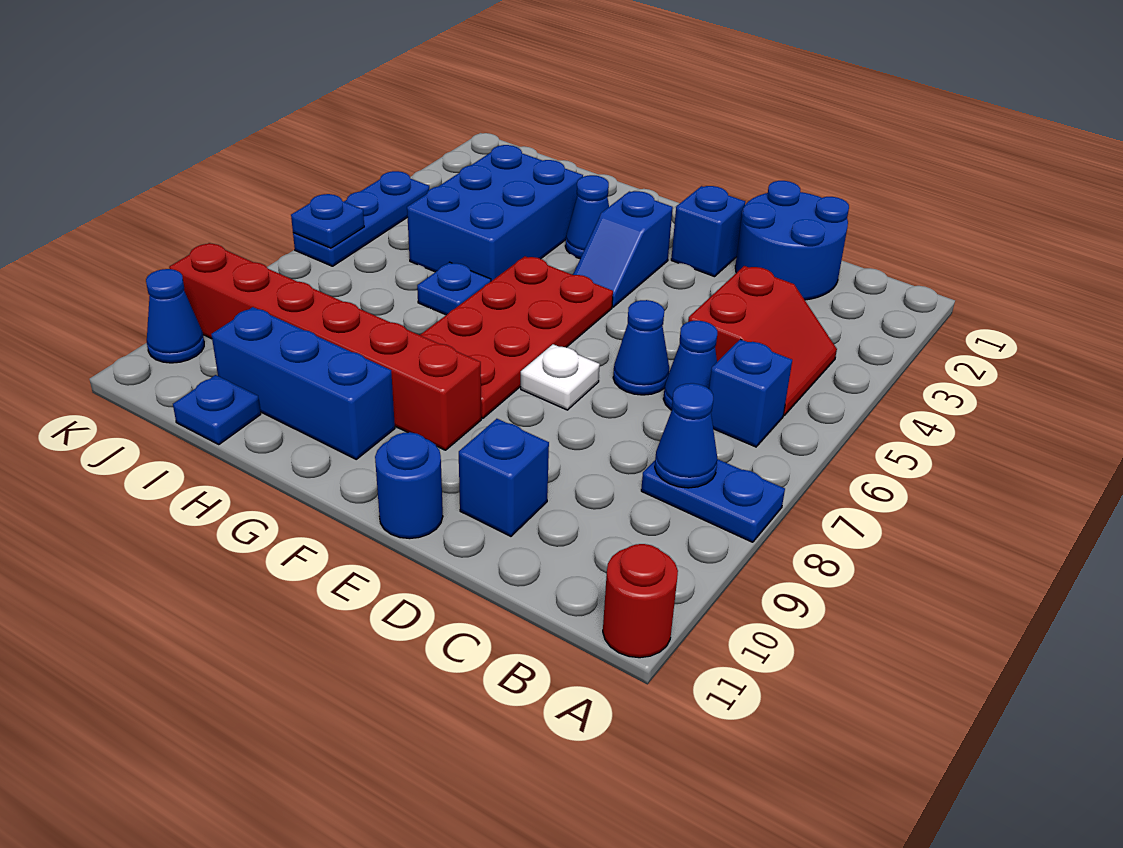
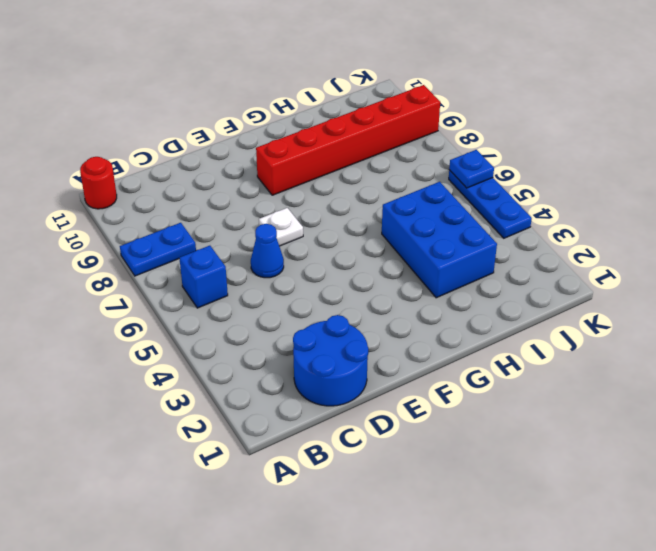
none -> red 2x2 slope [688,266,837,415]
none -> blue 1x1 cone [663,321,717,410]
none -> blue 1x1 brick [459,419,549,536]

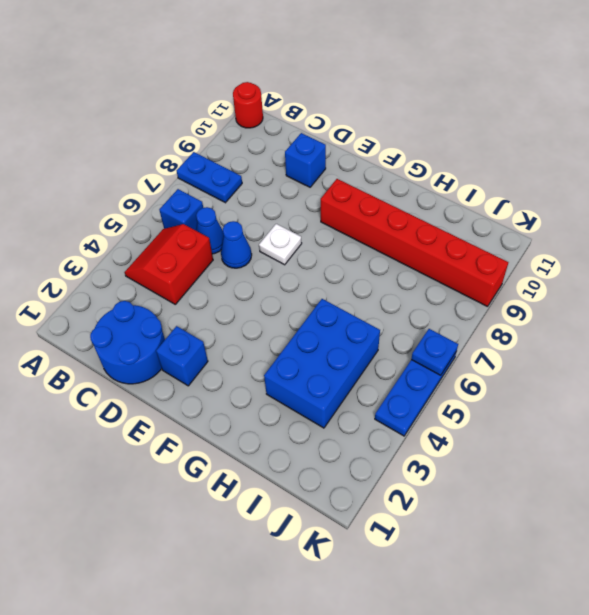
none -> blue 1x1 round brick [375,432,443,539]
none -> blue 1x2 slope [573,191,673,307]
none -> red 2x4 plate [420,256,613,418]

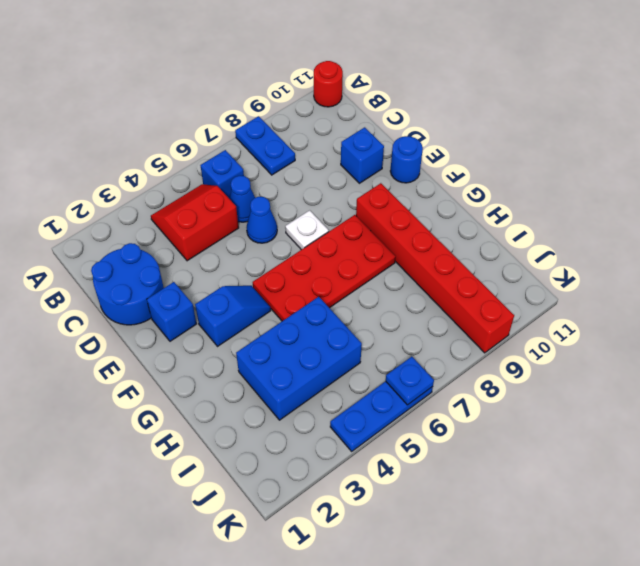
none -> blue 1x1 cone [565,175,609,258]
none -> blue 1x3 brick [211,307,395,459]
none -> blue 1x1 plate [417,262,491,315]

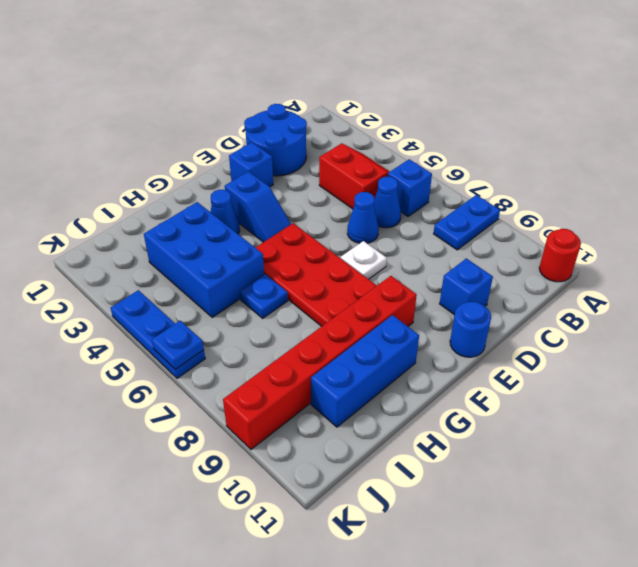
none -> blue 1x1 plate [173,375,261,445]
none -> blue 1x1 cone [146,269,204,363]
none -> blue 1x1 cone [655,383,717,488]

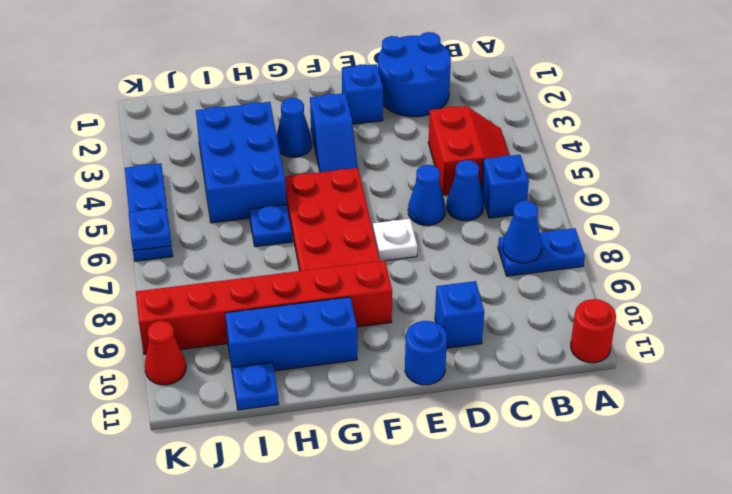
red 1x1 cone [145,321,186,385] -> blue 1x1 cone [146,269,204,363]

